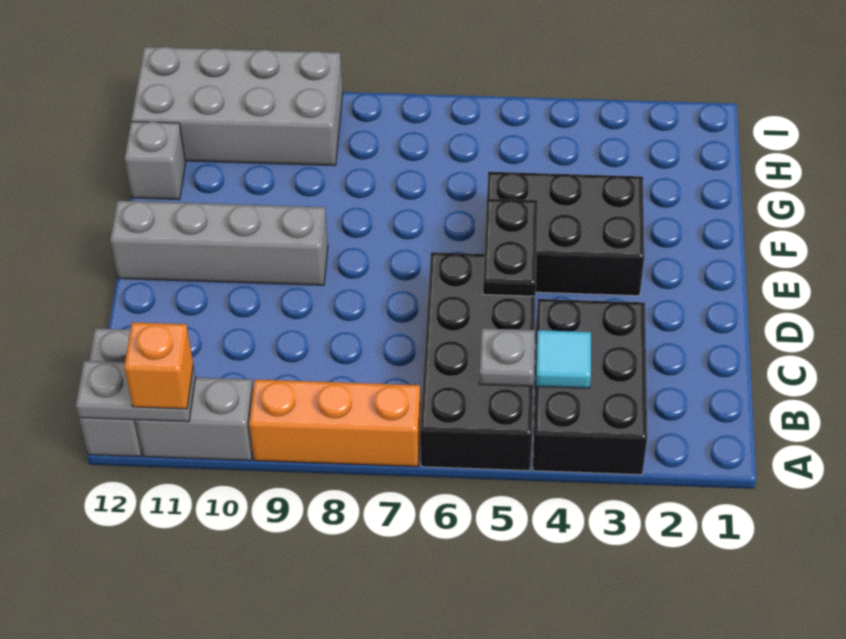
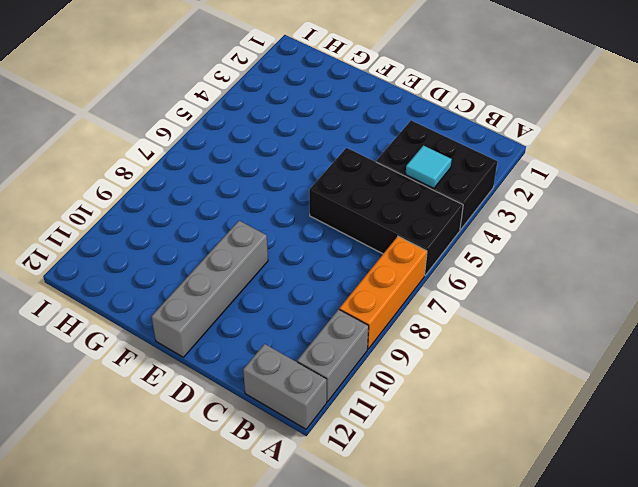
none -> black 2x3 brick [487,172,644,296]
none -> grey 1x1 brick [124,122,186,200]
none -> grey 2x4 brick [131,47,343,166]

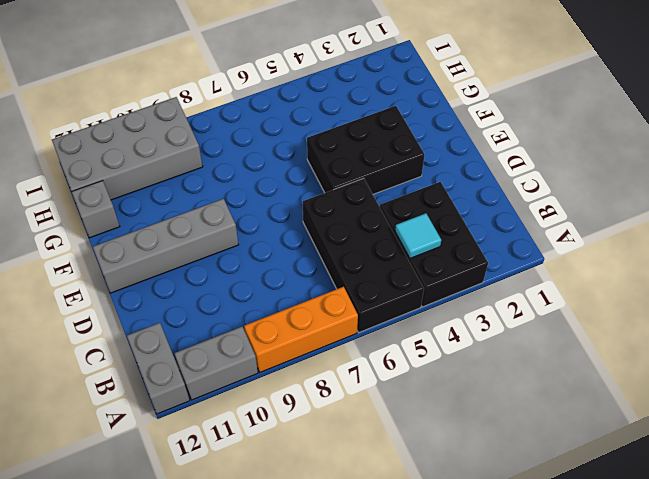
none -> grey 1x2 plate [76,361,196,422]
none -> grey 1x1 plate [479,328,535,386]
none -> black 1x2 plate [483,199,538,296]

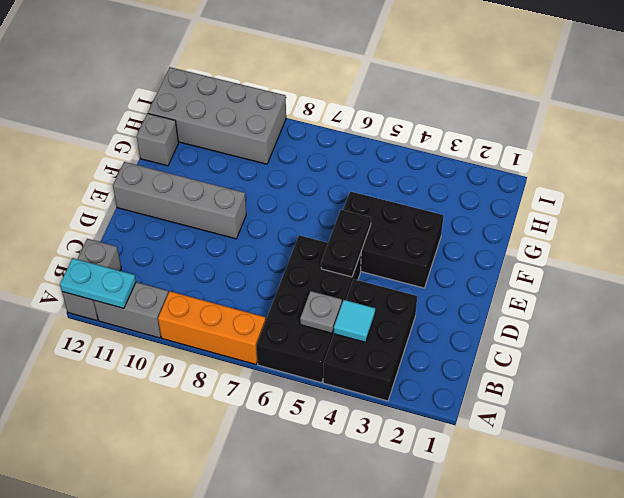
cyan 1x2 plate [60,258,136,308] -> grey 1x2 plate [76,361,196,422]
none -> orange 1x1 brick [124,322,193,409]

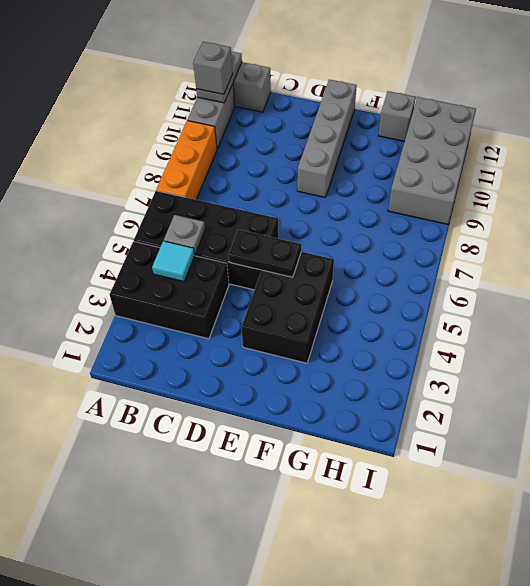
grey 1x1 brick [193,42,233,94] -> orange 1x1 brick [124,322,193,409]

